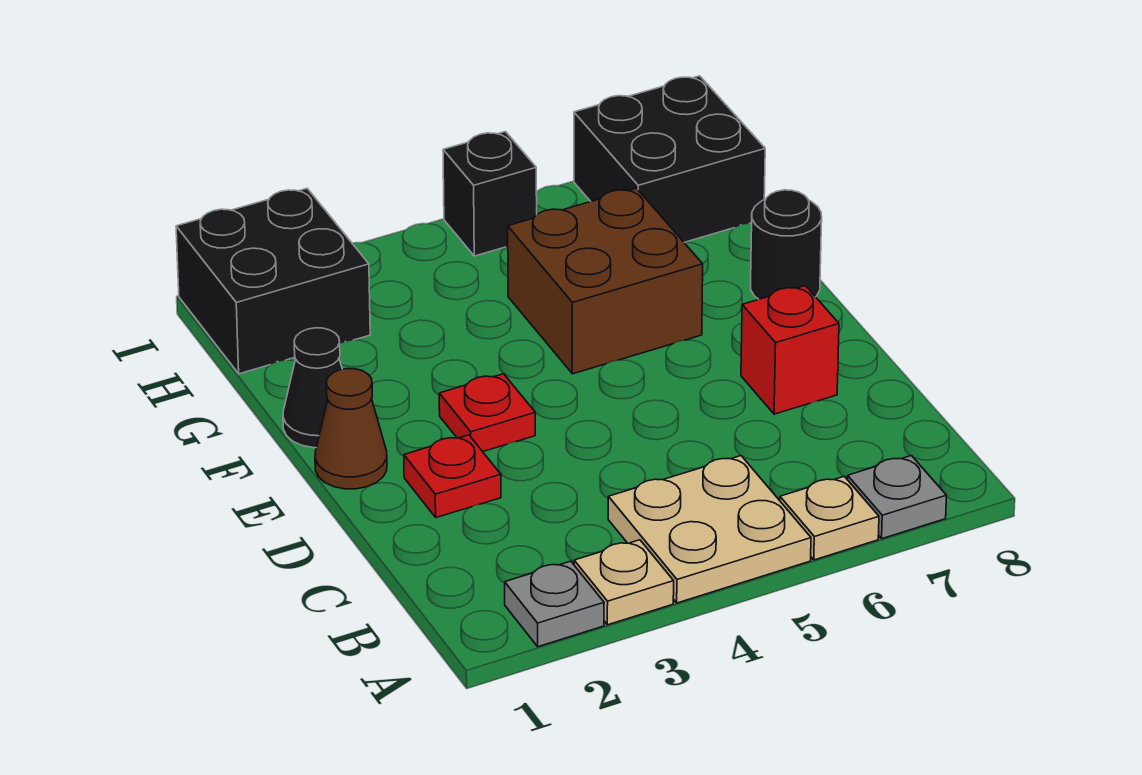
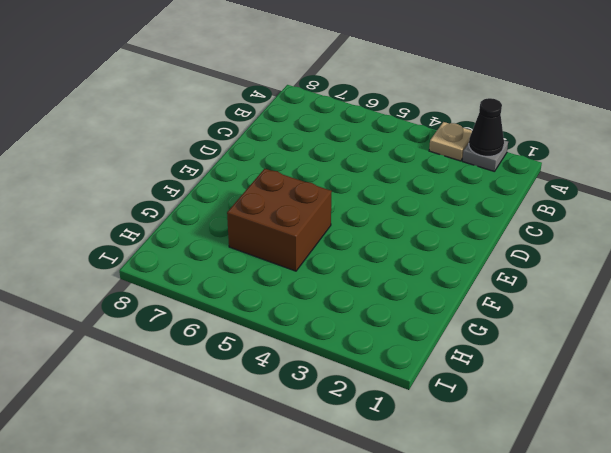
black 1x1 cone [469,98,504,156] -> black 1x1 cone moved to [283,328,342,448]
none -> tan 2x2 plate [608,456,811,603]
none -> tan 1x1 plate [780,476,879,560]
none -> grey 1x1 plate [848,456,947,539]

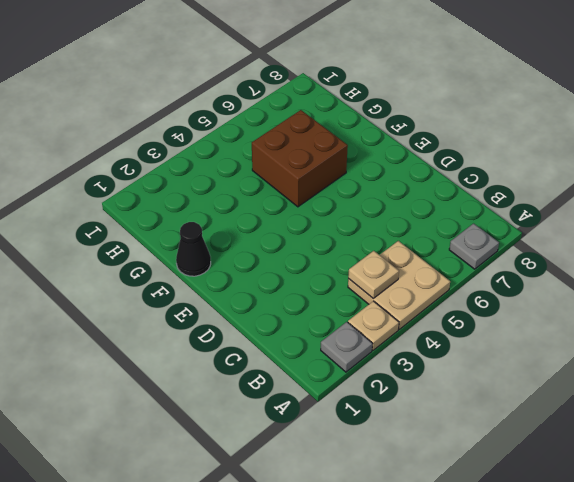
tan 1x1 plate [348,251,399,298] -> tan 1x1 plate moved to [780,476,879,560]
none -> red 1x1 plate [404,435,501,518]
none -> red 1x1 brick [741,286,839,414]
none -> brown 1x1 cone [315,369,387,489]

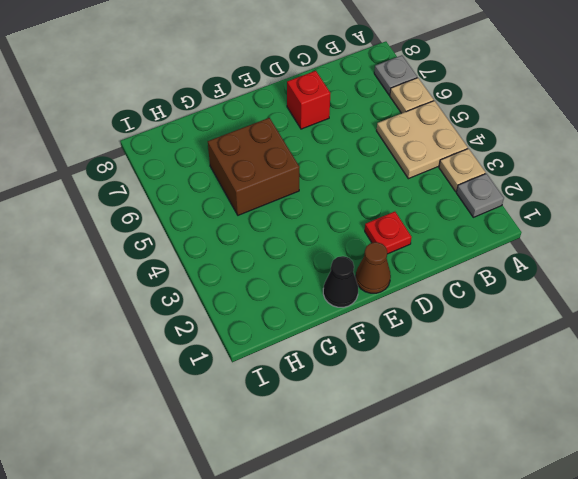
none -> red 1x1 plate [439,374,535,452]
none -> black 1x1 round brick [751,190,822,299]
none -> black 2x2 brick [176,189,370,374]

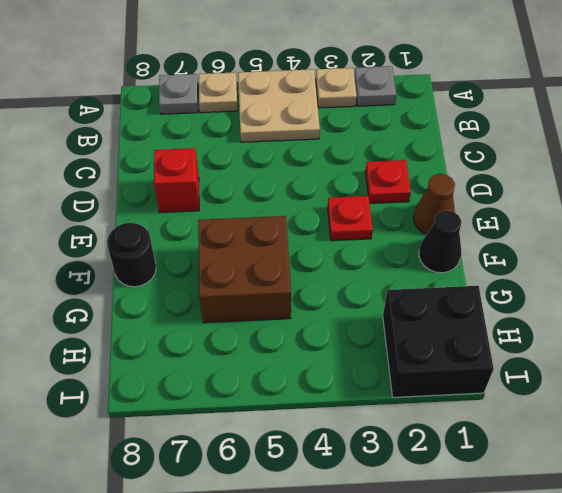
none -> black 2x2 brick [574,76,765,243]
none -> black 1x1 brick [443,132,537,256]

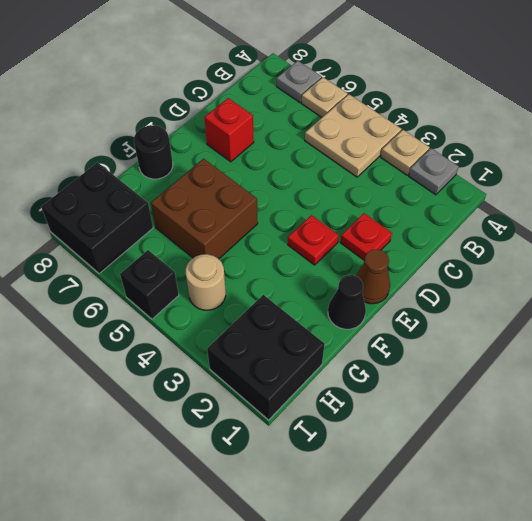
tan 1x1 round brick [186,254,226,310] -> none

